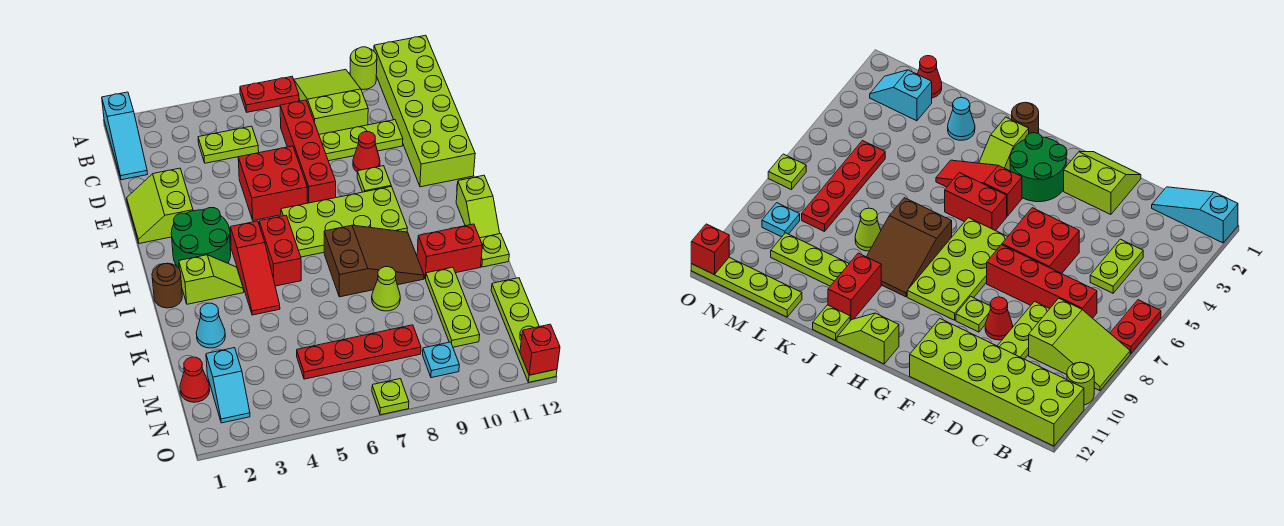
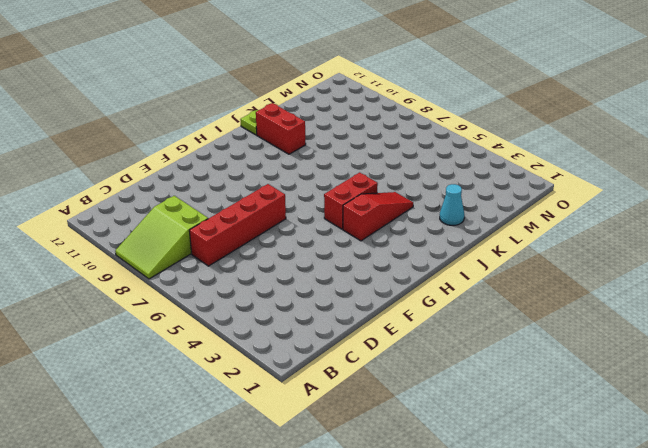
none -> cyan 1x3 slope [102,92,147,180]
none -> red 1x2 plate [240,77,299,112]
none -> lime 1x1 round brick [350,47,377,90]
none -> lime 2x6 brick [374,35,475,187]

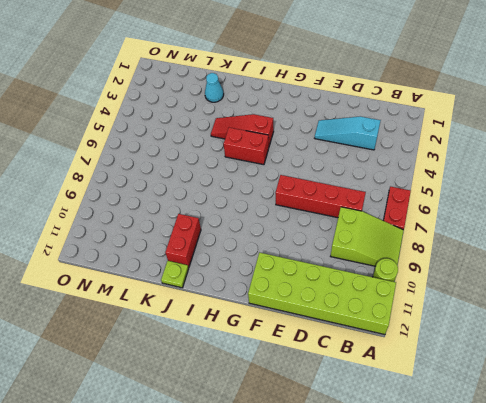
cyan 1x3 slope [315,117,381,150] -> cyan 1x3 slope moved to [102,92,147,180]
none -> lime 1x2 plate [198,126,259,163]
none -> lime 1x3 plate [319,120,403,161]
none -> lime 2x2 slope [127,168,193,244]
none -> red 2x2 brick [238,146,307,221]

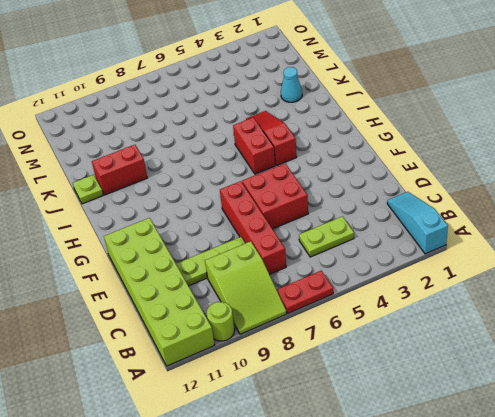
none -> lime 2x2 slope [127,168,193,244]
none -> red 1x1 cone [353,132,380,171]
none -> lime 1x1 plate [357,166,391,192]
none -> green 2x2 round brick [171,208,231,268]

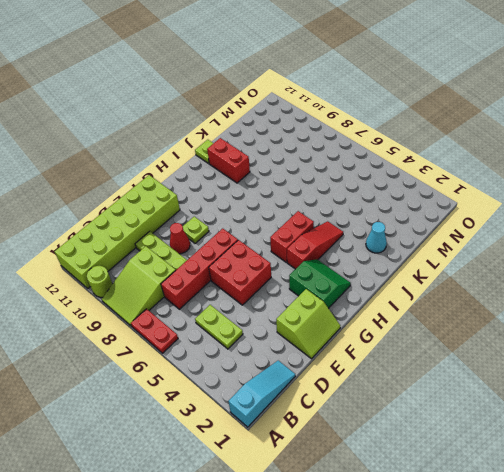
green 2x2 slope [289,259,351,308] -> green 2x2 round brick [171,208,231,268]
none -> lime 2x4 plate [281,187,407,257]
none -> lime 1x2 slope [456,175,500,238]
none -> brown 1x1 round brick [152,263,182,308]
none -> lime 1x2 slope [179,255,244,304]

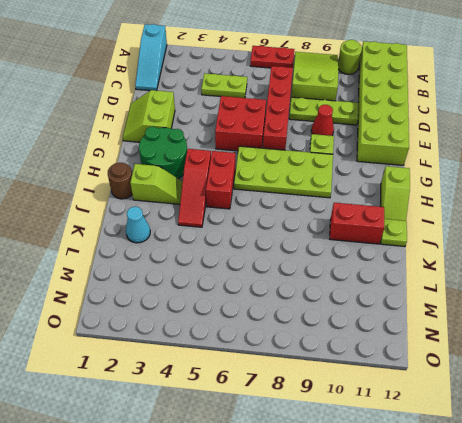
none -> brown 2x3 slope [324,225,424,297]
none -> lime 1x1 cone [372,267,400,311]
none -> lime 1x3 plate [426,267,480,347]
none -> lime 1x4 plate [491,278,557,382]

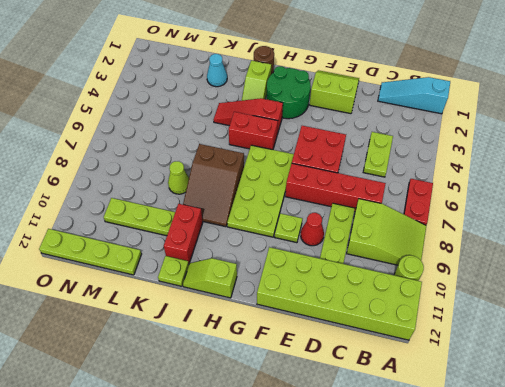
none -> red 1x1 cone [180,357,210,402]
none -> cyan 1x2 slope [206,348,250,423]
none -> red 1x4 plate [297,325,421,379]
none -> cyan 1x1 plate [423,342,459,378]

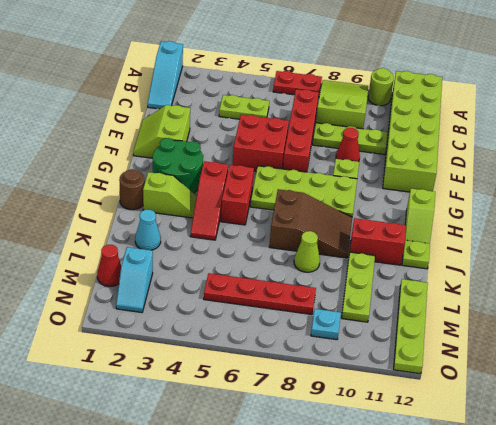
none -> lime 1x1 plate [372,379,409,415]
none -> red 1x1 brick [520,324,560,375]

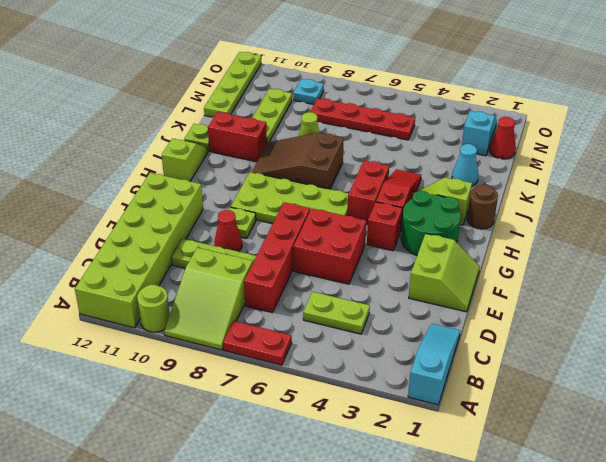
red 1x1 brick [367,202,402,251] -> red 1x1 brick moved to [520,324,560,375]
none -> lime 1x1 plate [372,379,409,415]

